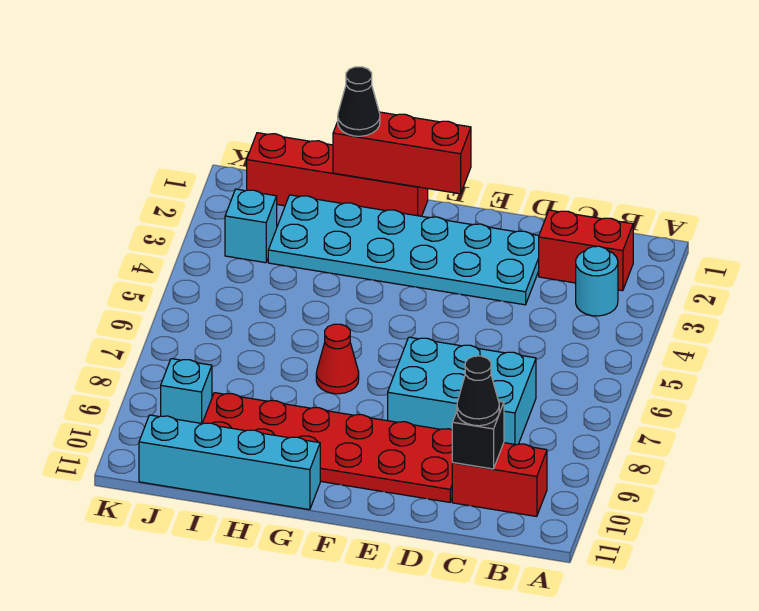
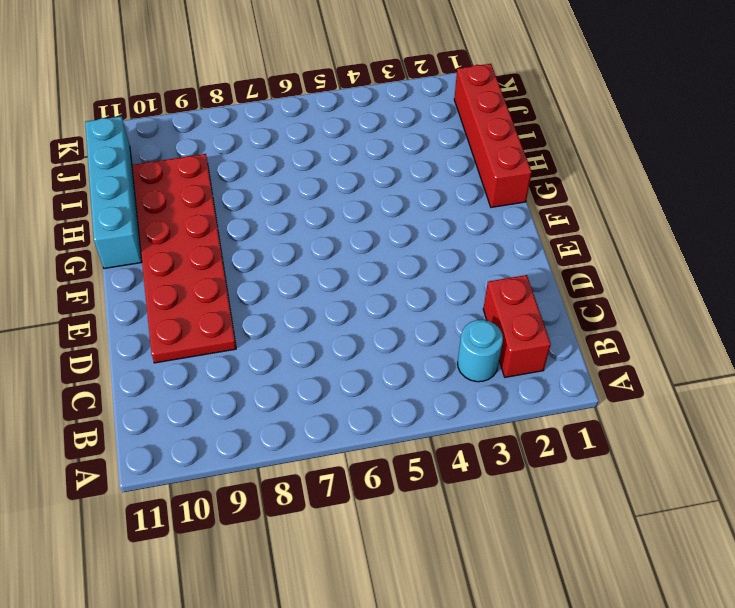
none -> red 1x2 brick [452,443,547,517]
none -> cyan 2x3 brick [388,337,536,445]
none -> cyan 2x6 plate [268,195,539,305]

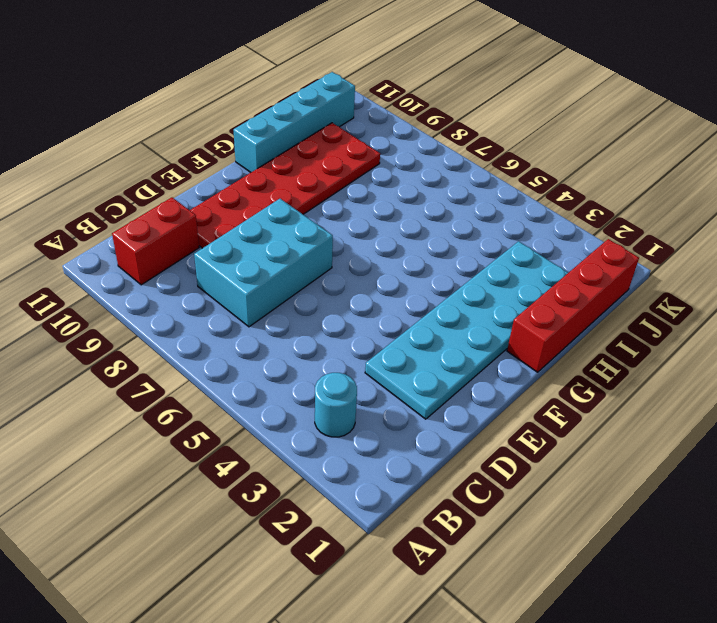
none -> red 1x2 brick [539,210,633,291]
none -> red 1x1 cone [316,324,359,394]
none -> cyan 1x1 brick [225,189,277,263]

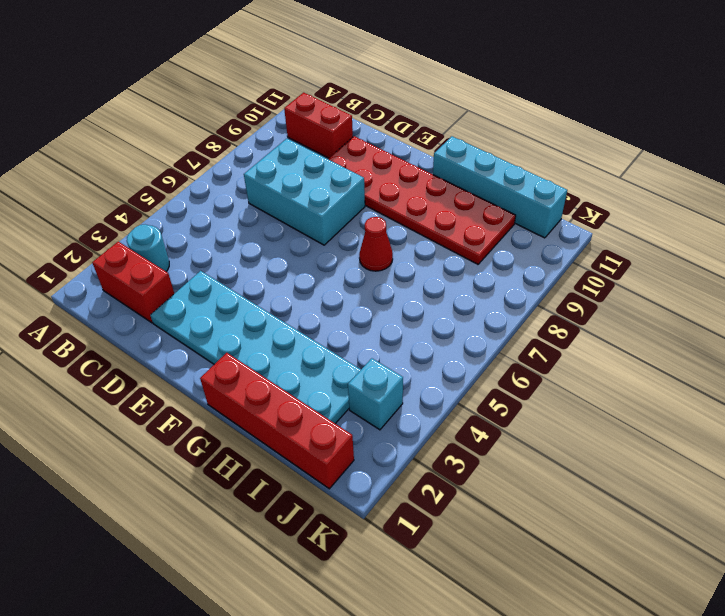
none -> cyan 1x1 brick [161,359,212,423]
none -> black 1x1 brick [452,401,504,469]
none -> red 1x3 brick [333,112,471,194]

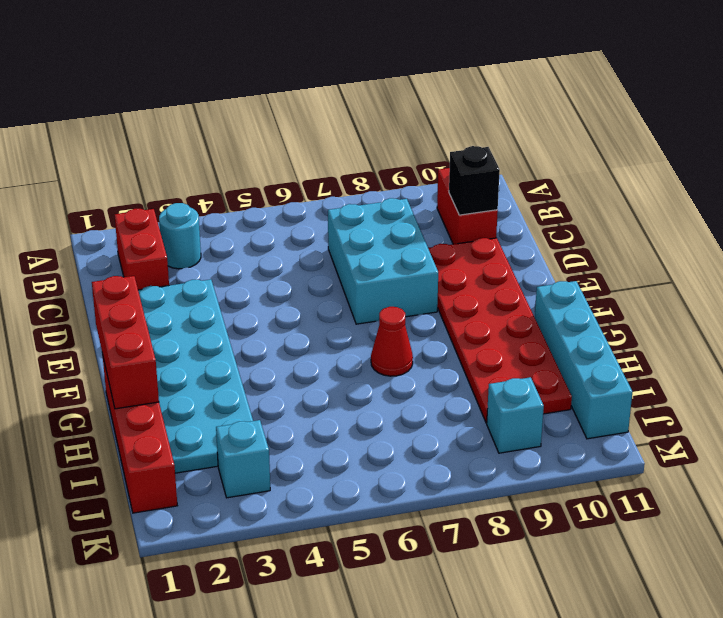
none -> black 1x1 cone [457,356,499,426]
none -> black 1x1 cone [338,67,380,136]

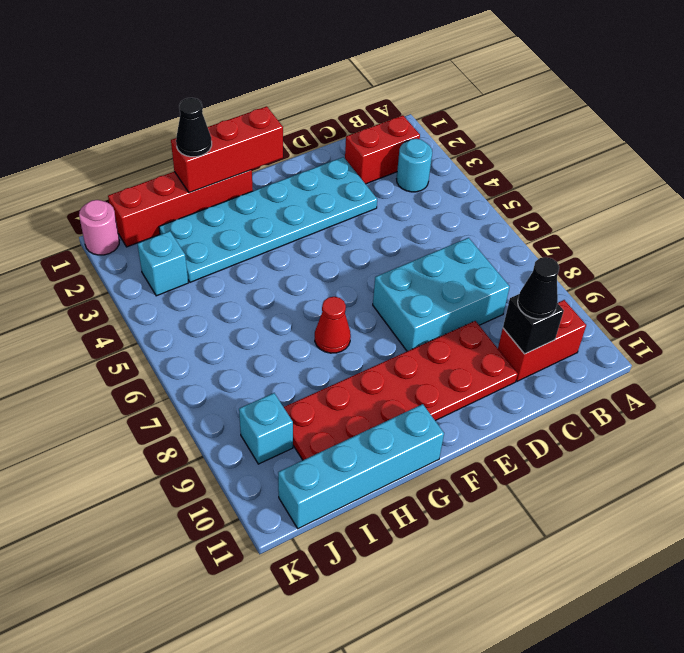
pink 1x1 round brick [79,200,120,255] -> none

